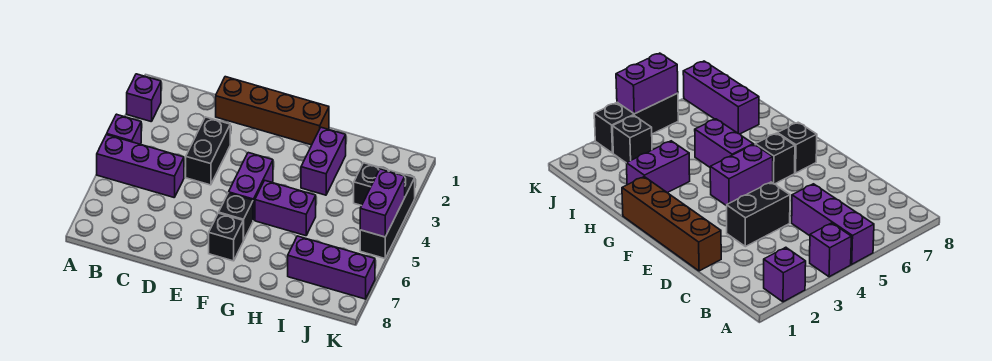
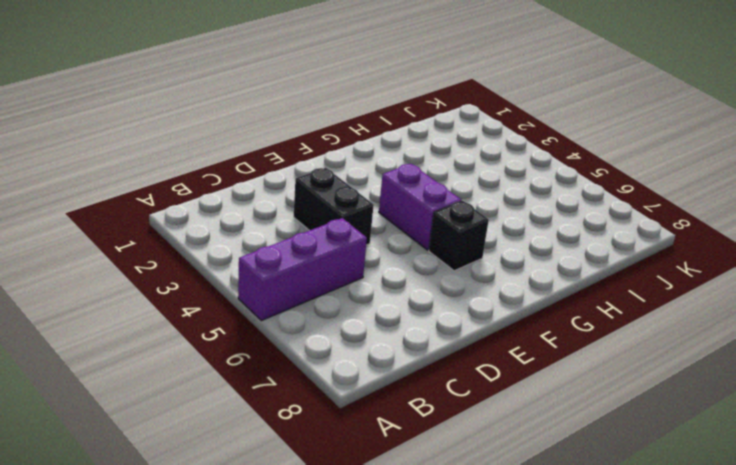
none -> purple 1x1 brick [127,74,161,122]
none -> purple 1x1 brick [107,114,141,144]
none -> brown 1x4 brick [216,77,329,145]

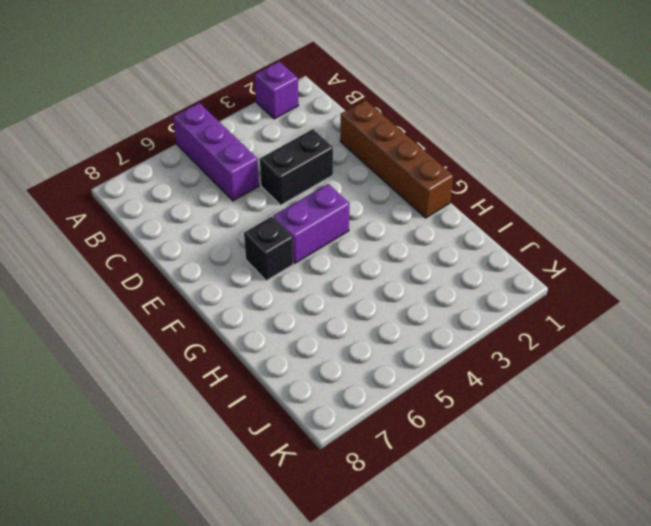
none -> purple 1x1 brick [107,114,141,144]
none -> black 1x1 brick [209,213,244,261]
none -> purple 1x2 brick [255,180,316,236]

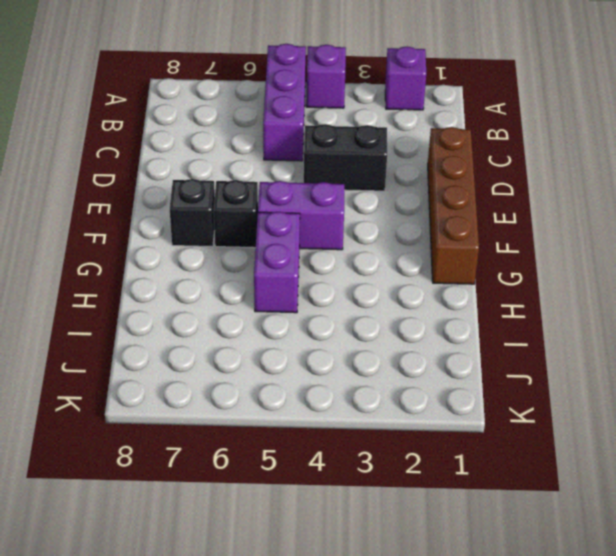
none -> purple 1x2 brick [301,127,346,195]
none -> purple 1x3 brick [288,236,375,299]
none -> black 1x1 brick [354,163,388,206]

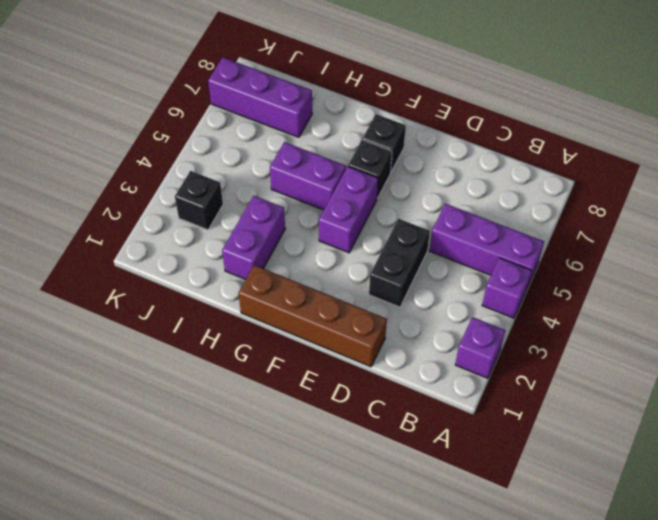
none -> black 1x3 brick [360,171,415,258]
none -> purple 1x2 brick [360,169,405,237]

